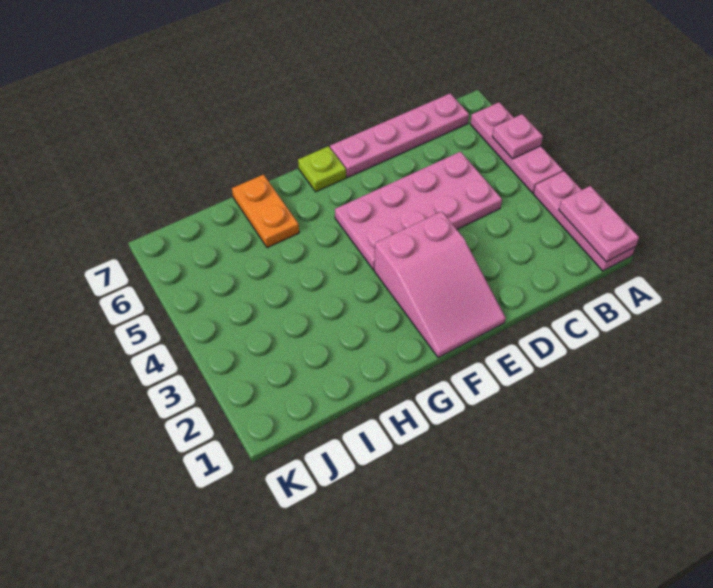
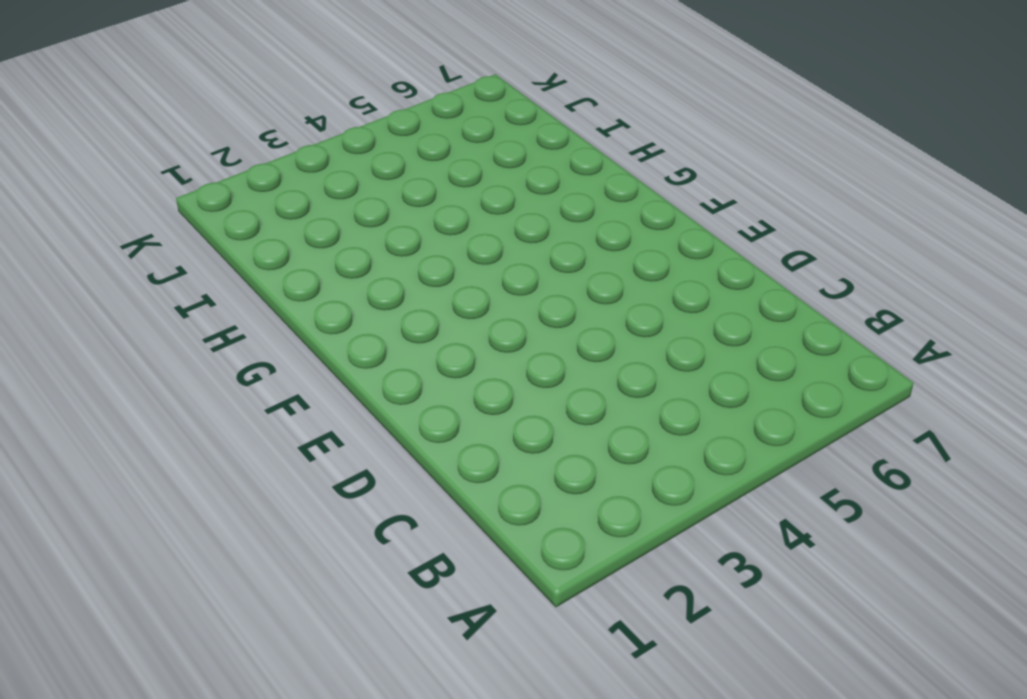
none -> pink 1x3 plate [534,171,635,271]
none -> pink 1x3 plate [470,102,563,193]

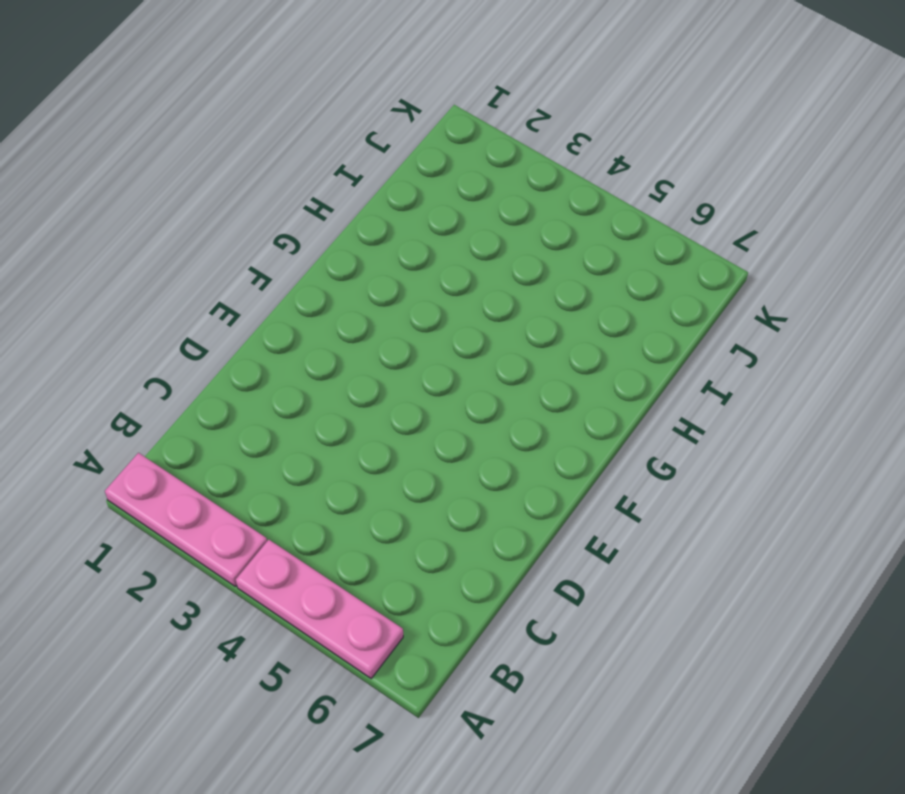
none -> pink 1x4 plate [330,93,469,177]
none -> pink 2x4 plate [335,152,502,270]

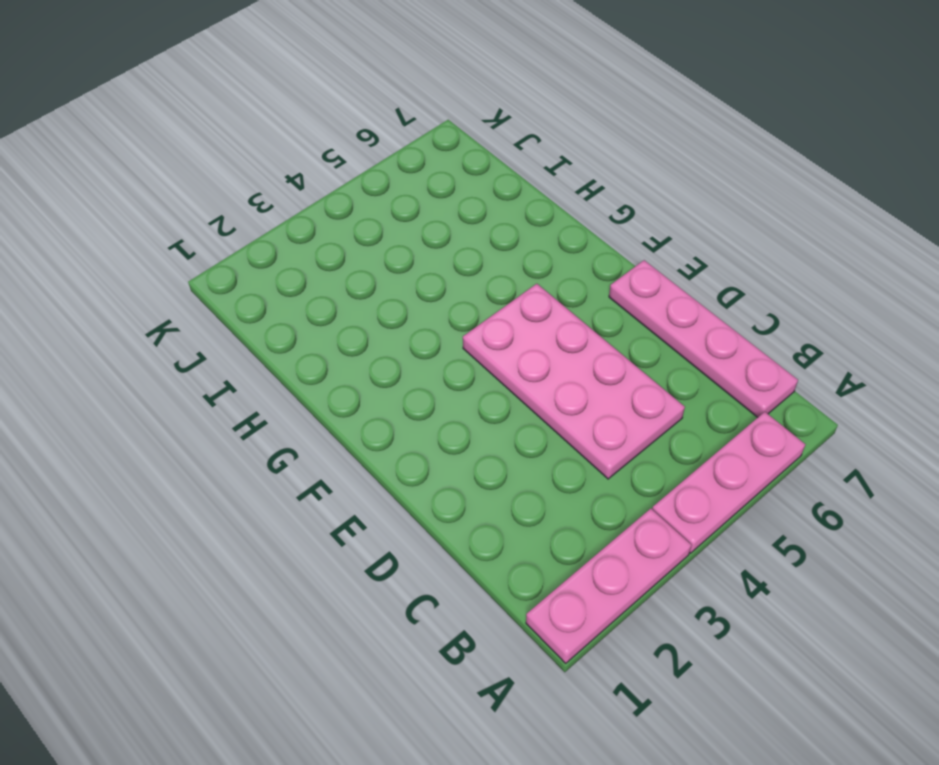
none -> pink 2x3 slope [374,212,506,357]
none -> lime 1x1 plate [298,146,346,192]

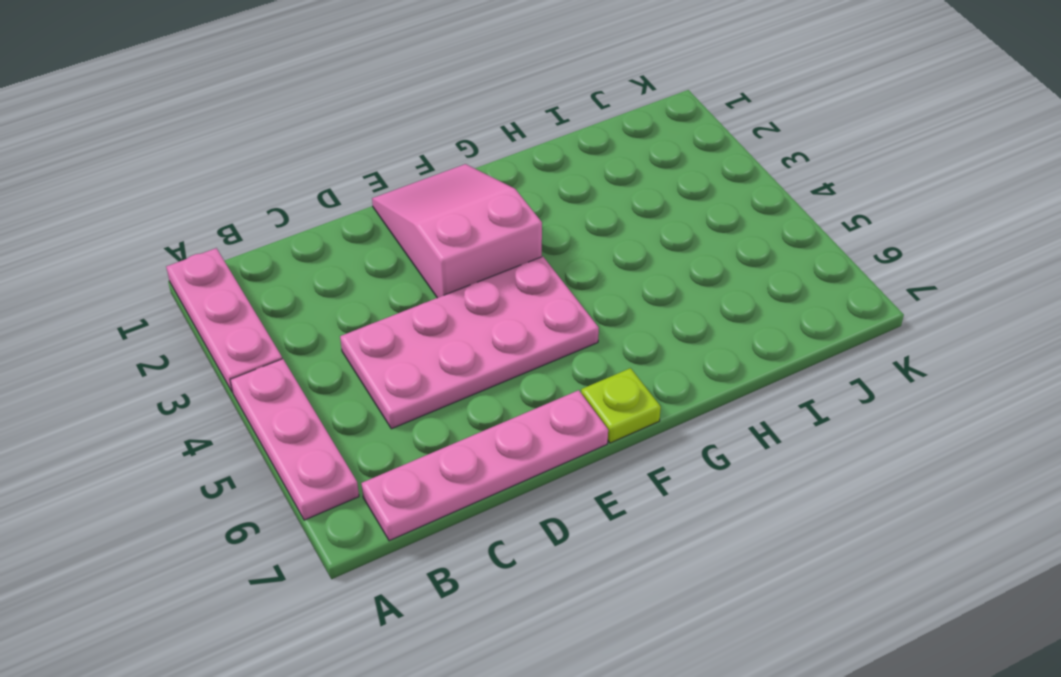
none -> orange 1x2 plate [232,175,299,248]
none -> pink 1x2 plate [559,186,639,262]

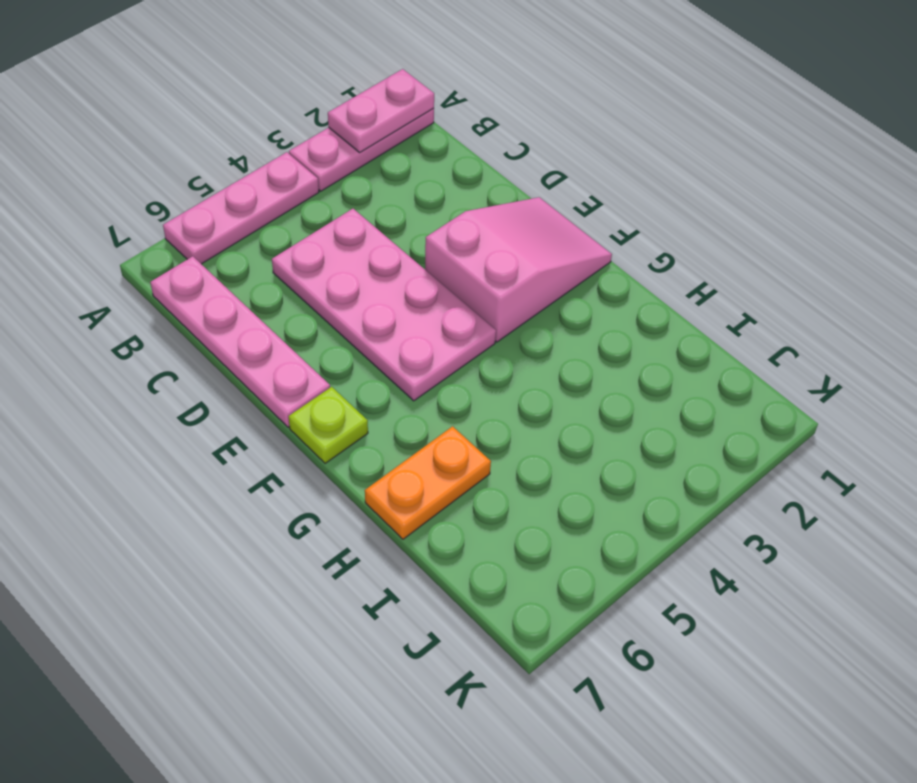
none -> pink 1x1 plate [492,114,543,159]

